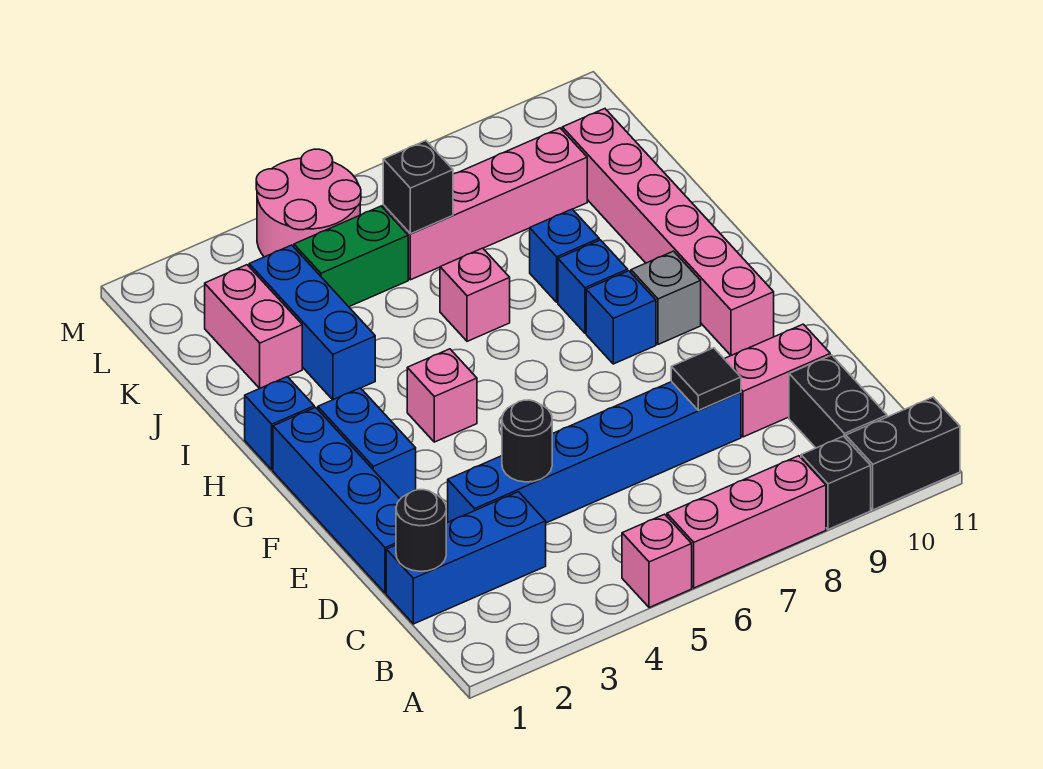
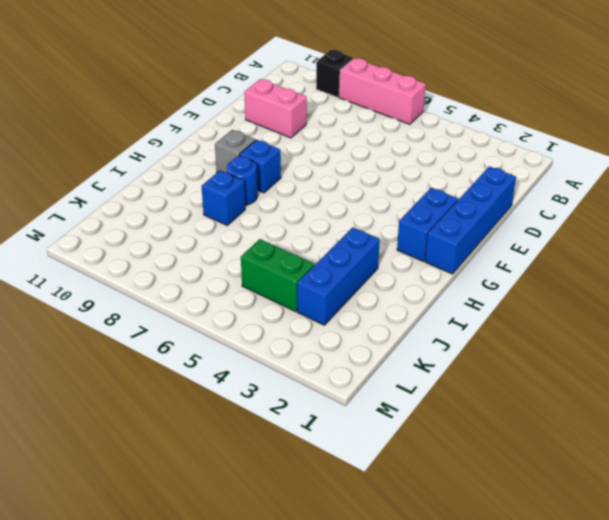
blue 1x1 round brick [227,156,258,205] -> blue 1x1 brick [558,240,628,333]
none -> pink 1x1 brick [622,514,692,608]
none -> black 1x2 brick [846,397,960,510]
none -> black 1x2 brick [789,355,887,448]

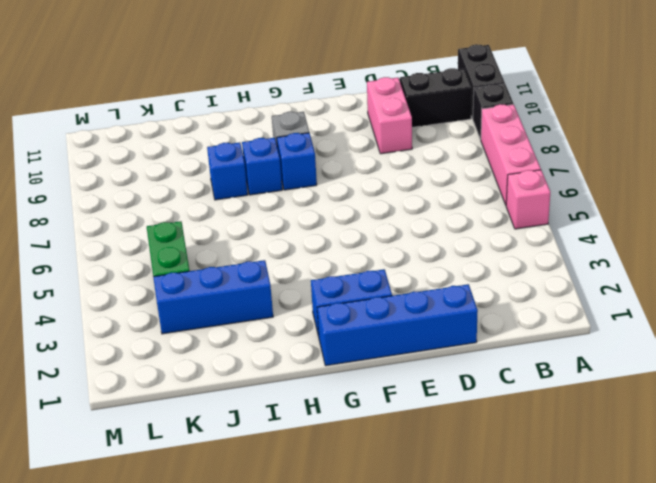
none -> blue 1x3 brick [386,492,546,624]
none -> blue 1x6 brick [448,382,741,523]
none -> pink 1x6 brick [562,109,774,355]

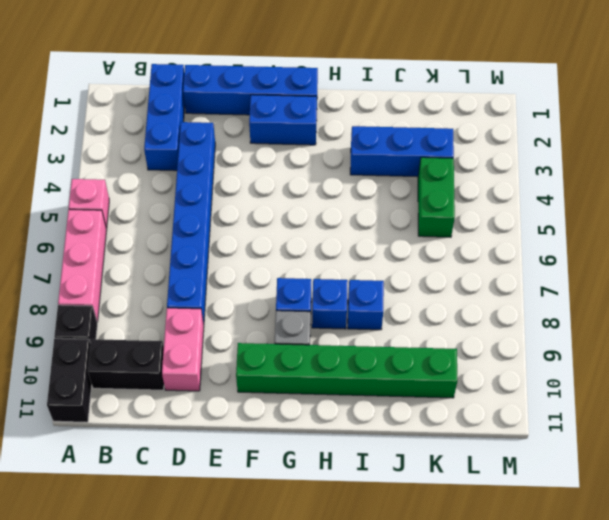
green 1x6 brick [236,343,457,398] -> pink 1x6 brick [562,109,774,355]
none -> pink 1x1 brick [407,349,477,442]
none -> blue 1x1 brick [245,377,314,470]
none -> pink 1x1 brick [440,248,510,341]

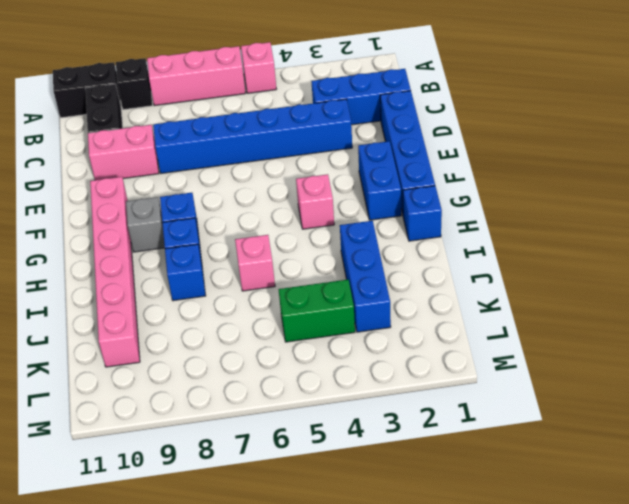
none -> pink 1x2 brick [205,265,302,388]
none -> pink 1x4 brick [383,128,587,280]
none -> pink 2x2 round brick [256,149,361,257]

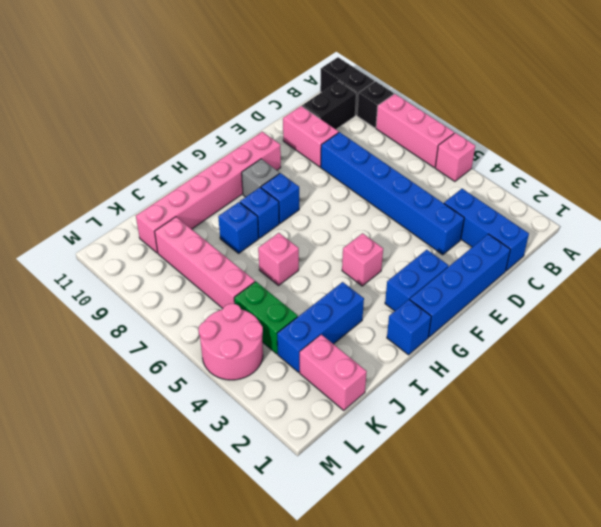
pink 1x2 brick [300,335,367,410] -> pink 1x2 brick turned to [205,265,302,388]
none -> black 1x1 round brick [396,490,446,571]
none -> black 1x1 round brick [502,400,552,482]
none -> black 1x1 tile [671,348,741,410]

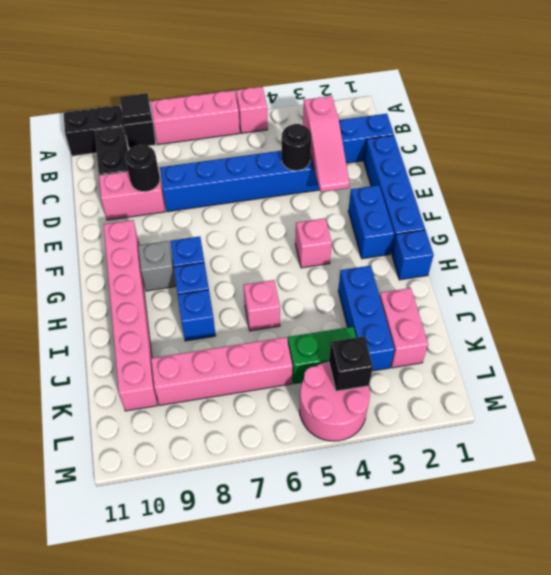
black 1x1 tile [120,93,152,125] -> black 1x1 tile moved to [671,348,741,410]
pink 1x3 slope [303,96,350,192] -> none
black 1x1 round brick [125,145,160,192] -> black 1x1 round brick moved to [396,490,446,571]
black 1x1 brick [329,336,373,391] -> black 1x1 brick moved to [383,141,453,234]

